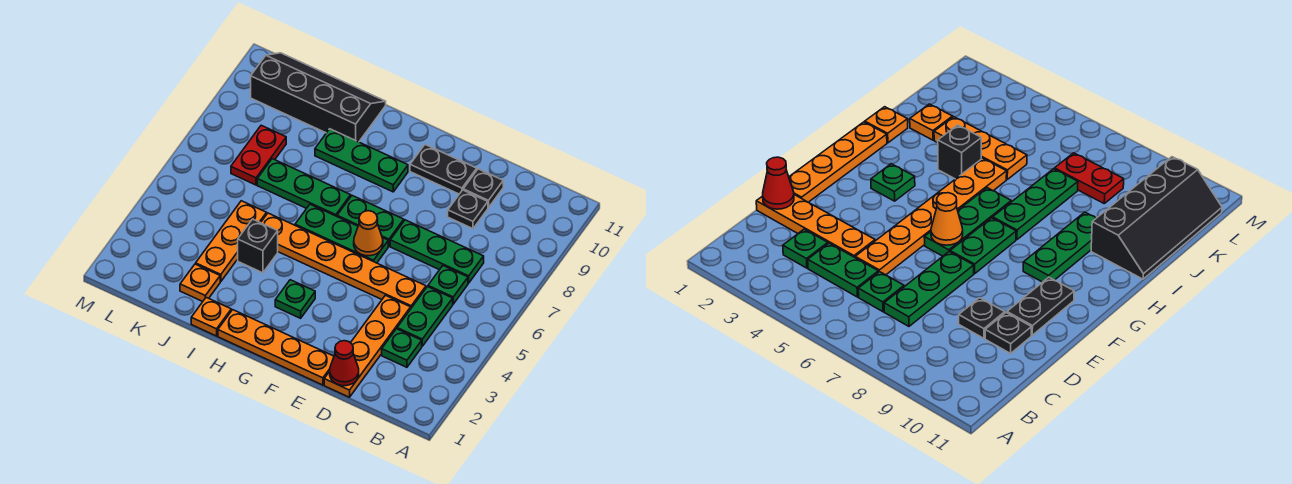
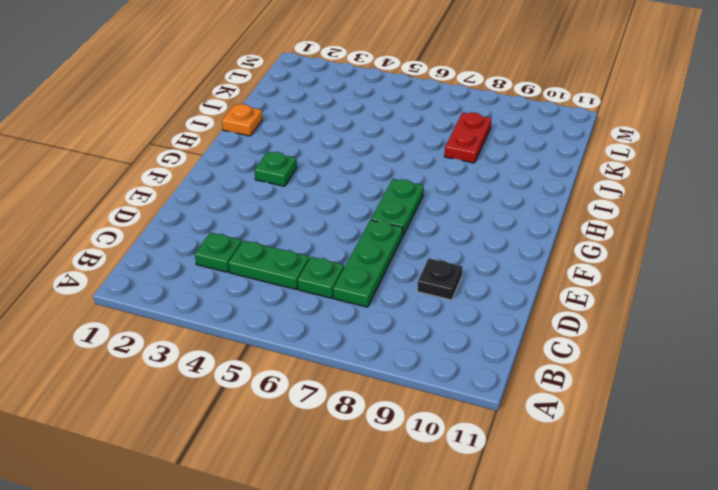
red 1x2 plate [444,112,491,163] -> red 1x2 plate turned to [231,125,286,185]
none -> orange 1x4 plate [324,295,411,397]
none -> orange 1x6 plate [261,213,426,308]
none -> black 1x1 plate [463,169,503,208]

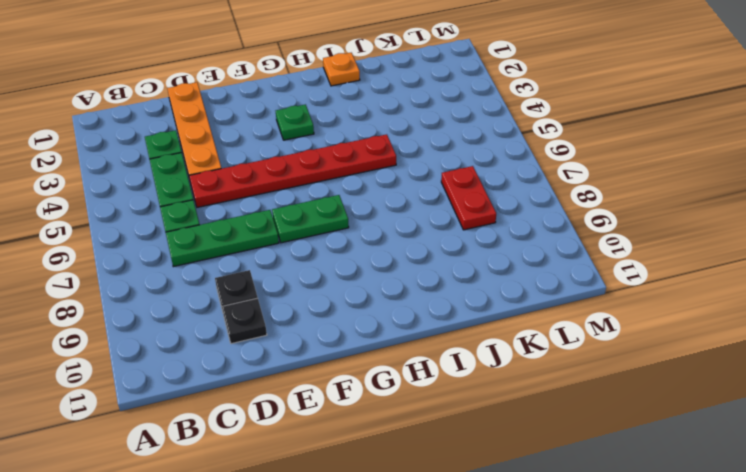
red 1x6 plate [189,134,396,207] -> orange 1x6 plate [261,213,426,308]
none -> orange 1x4 plate [218,310,334,385]
none -> black 1x2 plate [410,145,477,194]
none -> green 1x3 plate [295,204,388,263]

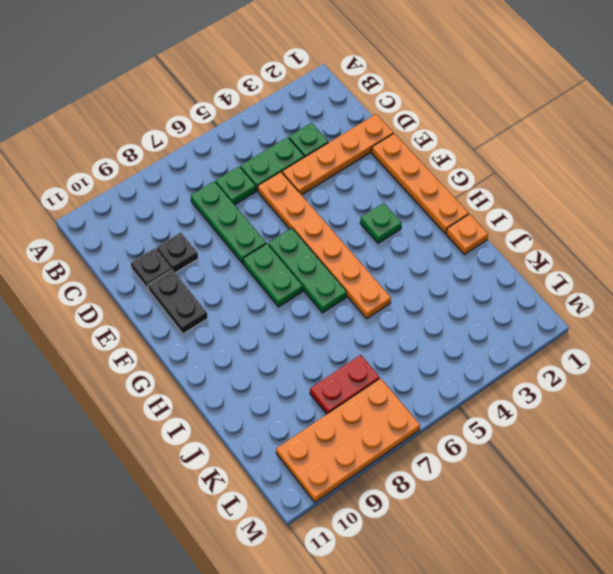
orange 2x4 plate [276,378,420,502] -> black 2x4 slope [251,53,386,142]
none -> green 1x3 plate [315,129,408,192]
none -> green 1x3 plate [257,159,351,216]
none -> black 1x1 brick [238,219,278,273]

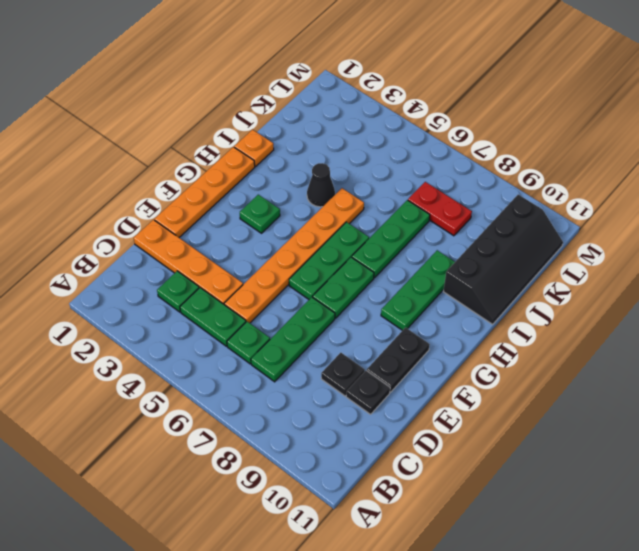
black 1x1 cone [307,163,335,207] -> black 1x1 brick [238,219,278,273]
none -> orange 1x1 plate [180,264,220,302]
none -> orange 1x3 plate [196,201,267,282]
none -> red 1x1 cone [330,341,359,386]

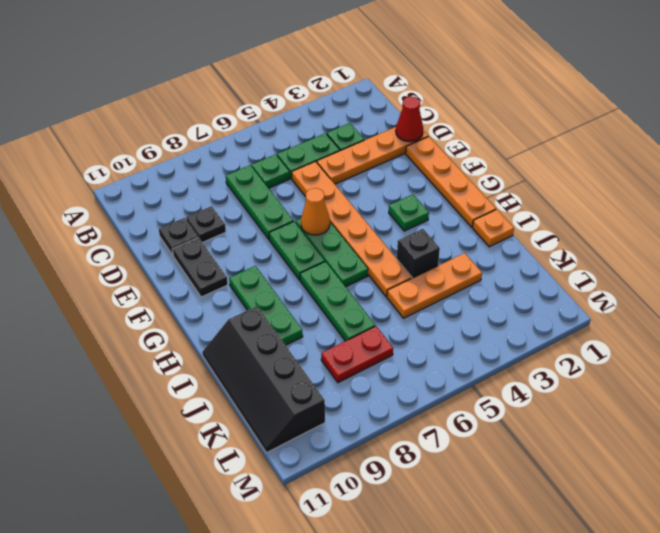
none -> orange 1x1 plate [180,264,220,302]

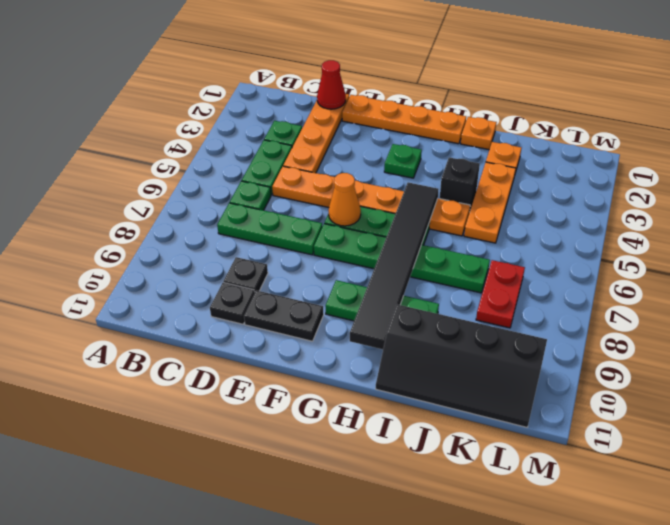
black 1x6 tile [350,182,438,349] -> none

